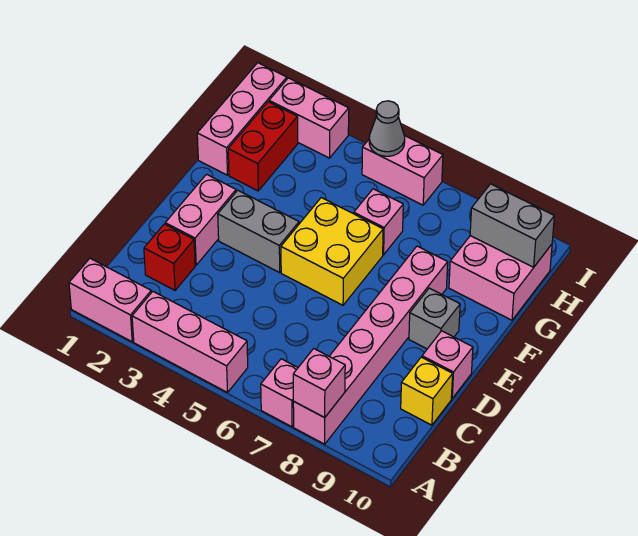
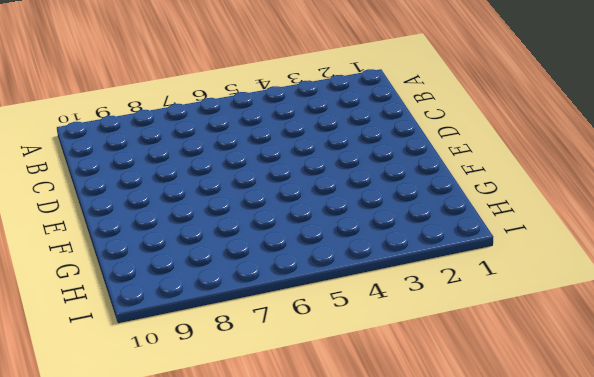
none -> pink 1x2 brick [69,258,151,342]
none -> pink 1x3 brick [132,292,248,393]
none -> pink 1x1 brick [261,359,298,427]

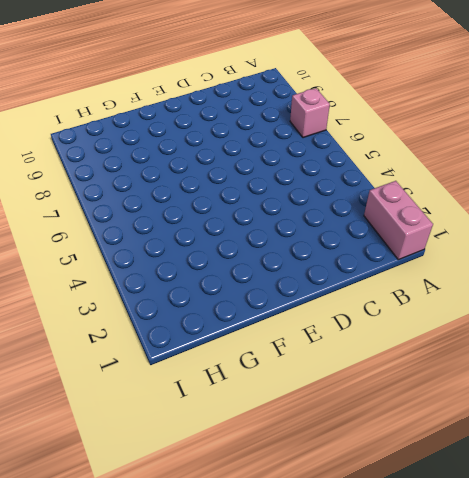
none -> pink 1x3 brick [132,292,248,393]
none -> pink 1x6 brick [293,246,448,444]
none -> red 1x1 brick [144,224,195,290]

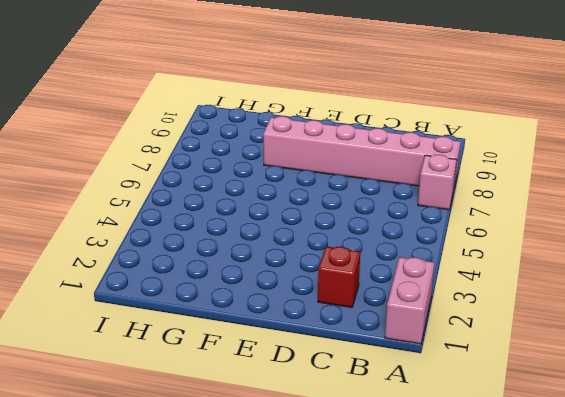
none -> pink 1x3 brick [132,292,248,393]
none -> yellow 1x1 brick [401,357,453,425]
none -> pink 1x2 brick [165,174,236,265]

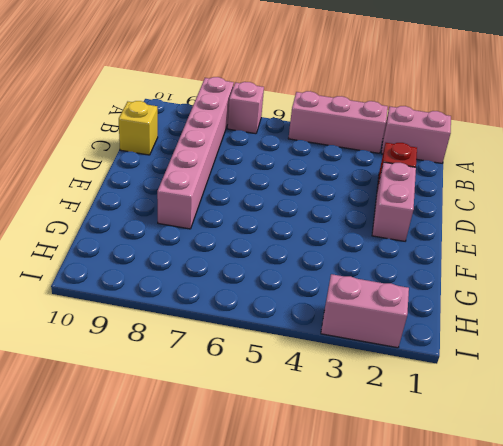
none -> pink 1x1 brick [422,331,473,398]
none -> grey 1x2 brick [218,190,299,272]
none -> yellow 2x2 brick [281,198,383,305]

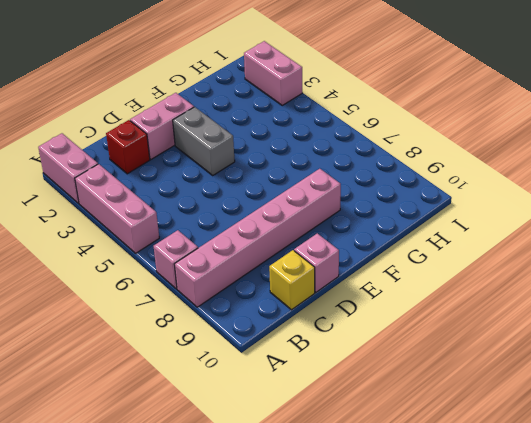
none -> yellow 2x2 brick [281,198,383,305]
none -> grey 1x1 brick [409,288,460,349]
none -> pink 1x3 brick [197,63,287,175]

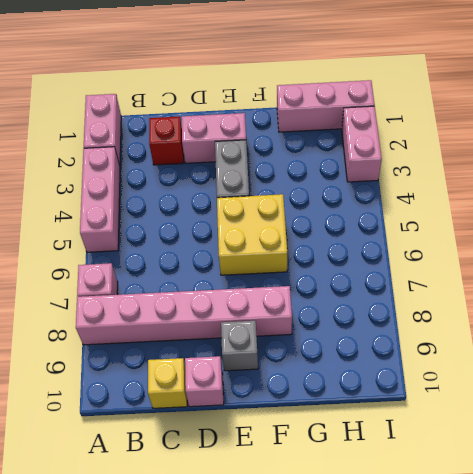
none -> red 1x2 brick [228,102,298,191]
none -> pink 1x1 brick [354,189,403,255]
none -> pink 2x2 brick [449,236,552,320]

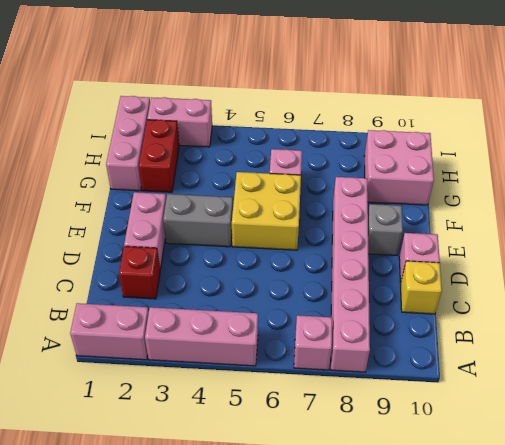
none -> pink 1x2 brick [362,136,443,205]
none -> pink 1x1 brick [293,349,345,418]
none -> grey 1x2 brick [470,184,554,267]

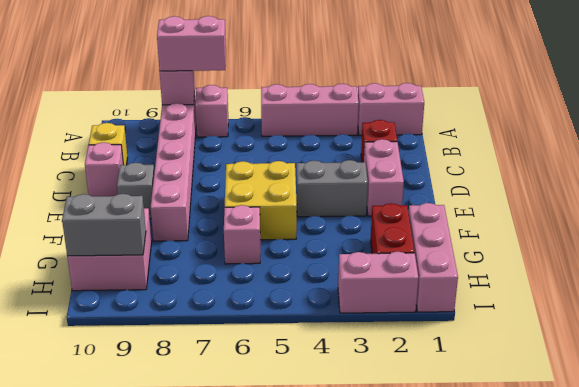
pink 1x2 brick [157,16,226,71] -> pink 1x2 brick moved to [362,136,443,205]
none -> grey 1x1 cone [369,101,405,156]

